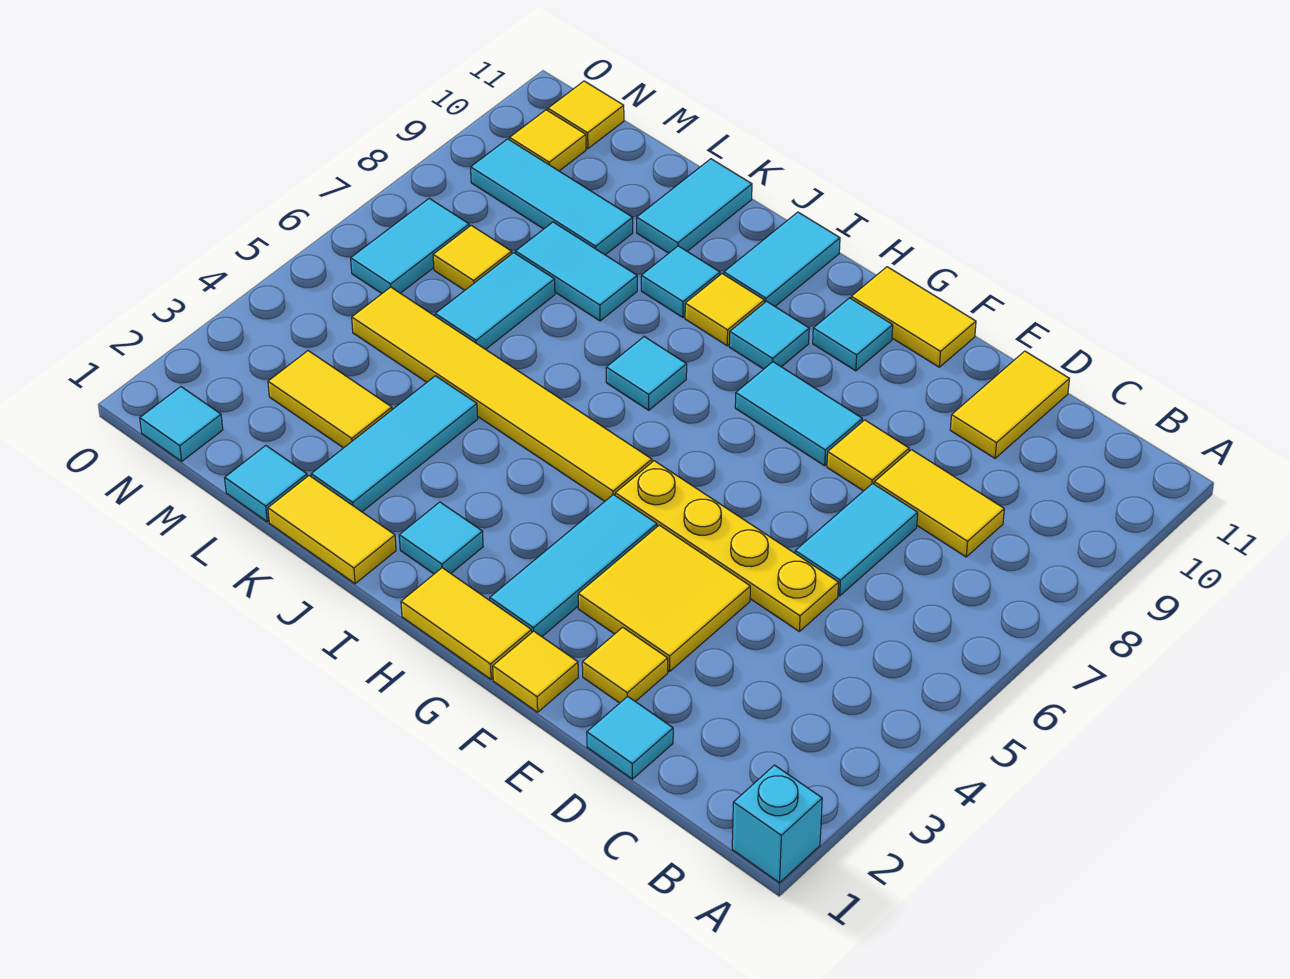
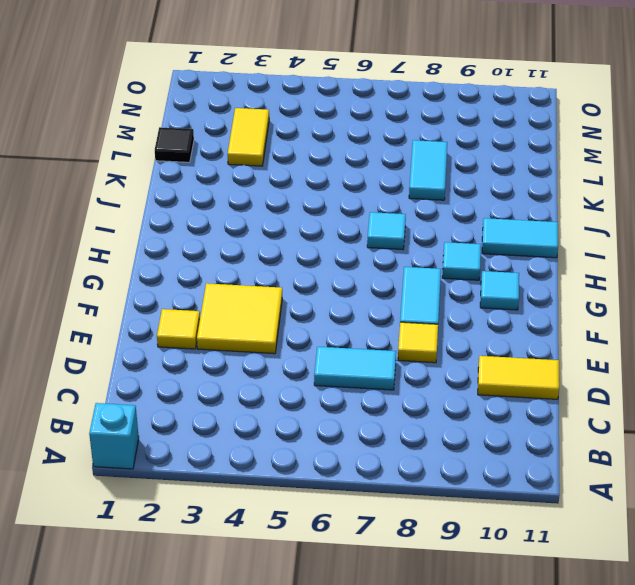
black 1x1 tile [155,127,194,162] -> cyan 1x1 tile [225,446,307,522]
none -> yellow 1x2 tile [874,450,1004,557]
none -> cyan 1x1 tile [587,696,673,779]
none -> yellow 1x4 plate [615,461,839,631]
none -> yellow 1x1 tile [493,631,578,712]

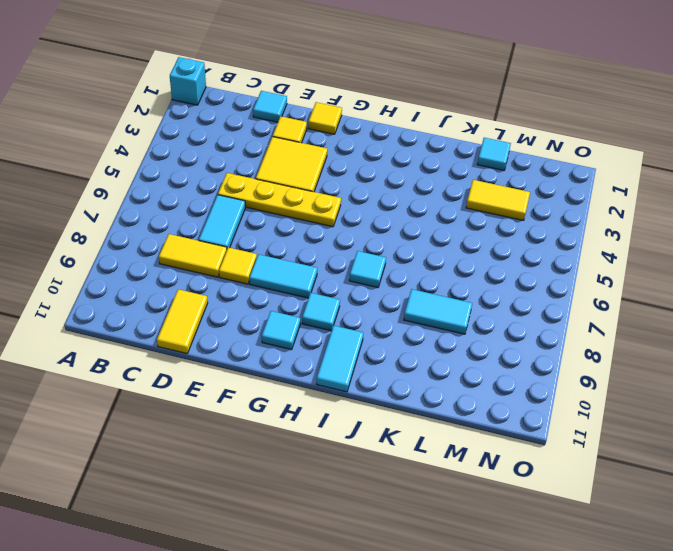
none -> yellow 1x2 tile [851,267,976,367]
none -> yellow 1x2 tile [401,568,532,679]
none -> cyan 1x3 tile [490,495,657,637]
none -> yellow 1x6 tile [352,287,652,501]

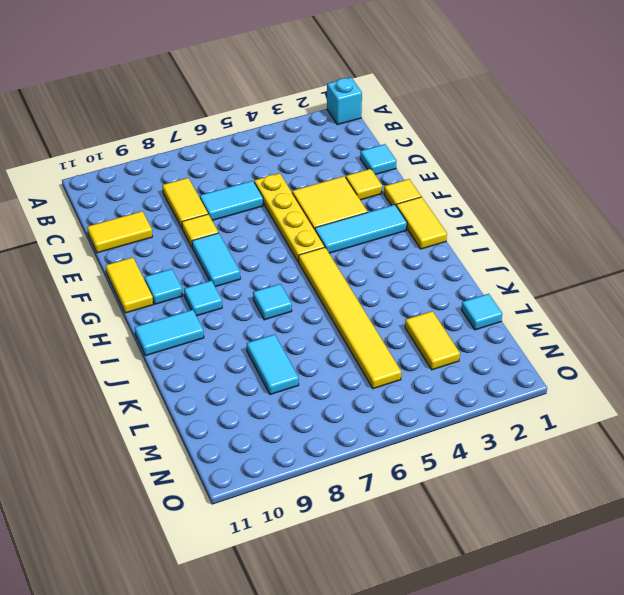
none -> cyan 1x1 tile [399,502,483,574]
none -> yellow 1x1 tile [685,274,764,346]
none -> yellow 1x2 tile [268,476,396,584]
none -> cyan 1x1 tile [641,246,720,317]

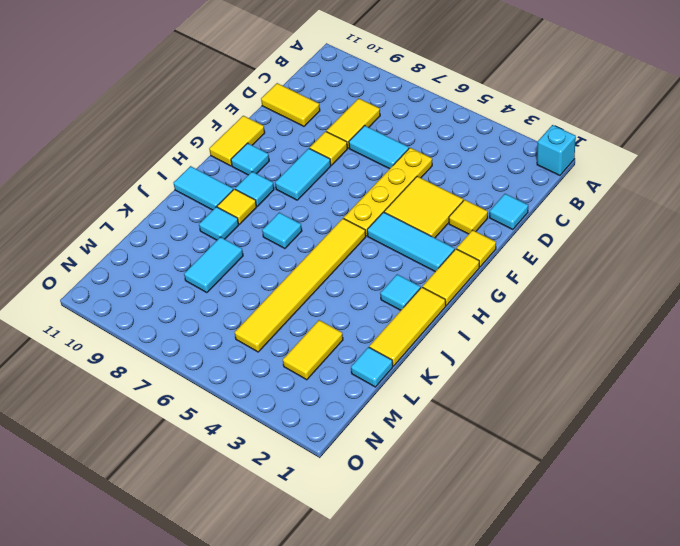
yellow 1x3 tile [369,287,446,366] -> yellow 1x2 tile [268,476,396,584]
none -> cyan 1x3 tile [311,376,478,512]
none -> cyan 1x2 tile [637,159,752,253]
none -> cyan 1x2 tile [435,253,555,349]
none -> cyan 1x3 tile [471,139,633,255]

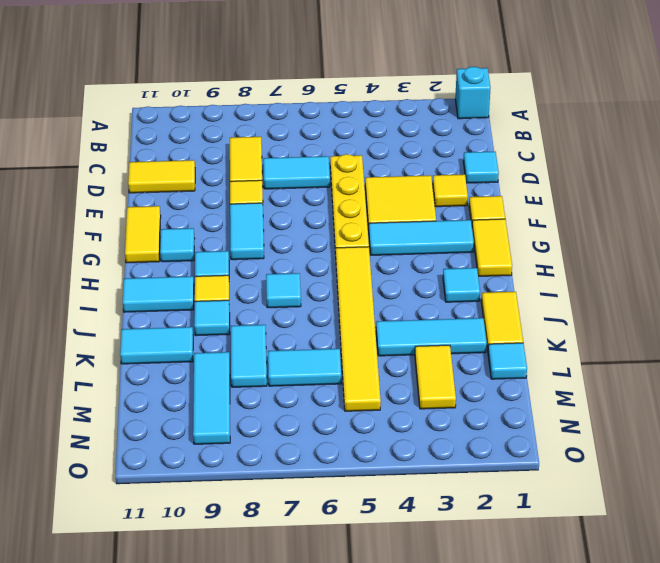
none -> yellow 1x1 tile [433,225,512,290]
none -> cyan 1x1 tile [140,387,223,461]
none -> cyan 1x2 tile [351,198,469,293]
none -> yellow 1x1 tile [510,110,586,171]

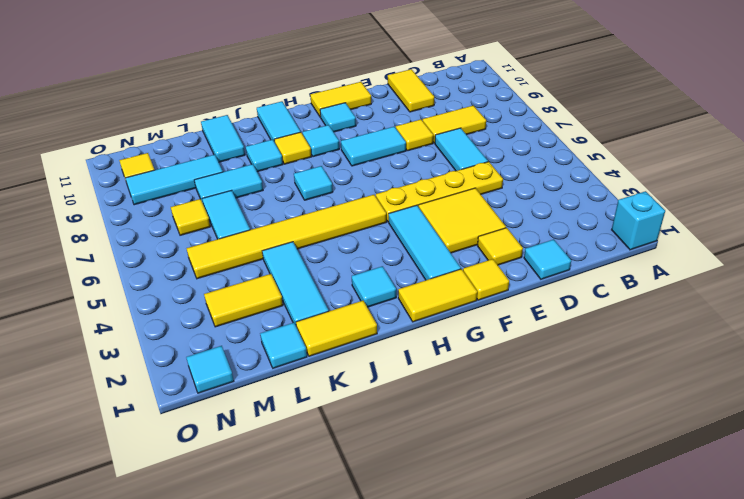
none -> cyan 1x2 tile [351,198,469,293]
none -> yellow 1x1 tile [548,81,624,149]

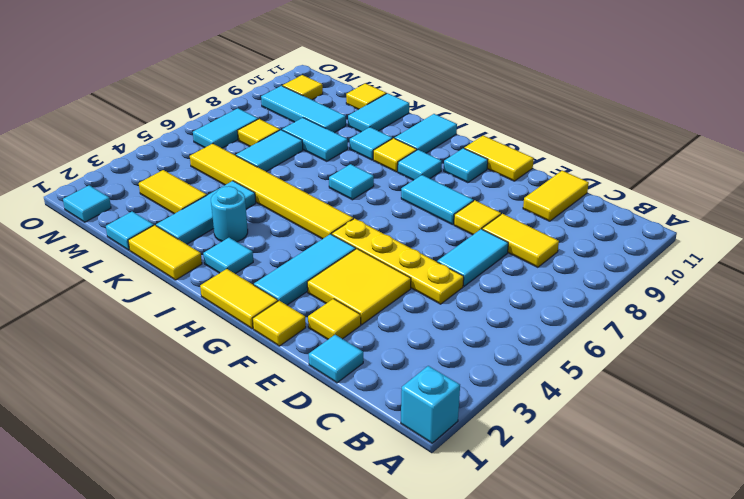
cyan 1x1 round brick [211,186,248,242] -> none
yellow 1x1 tile [346,83,387,110] -> yellow 1x1 tile moved to [548,81,624,149]

